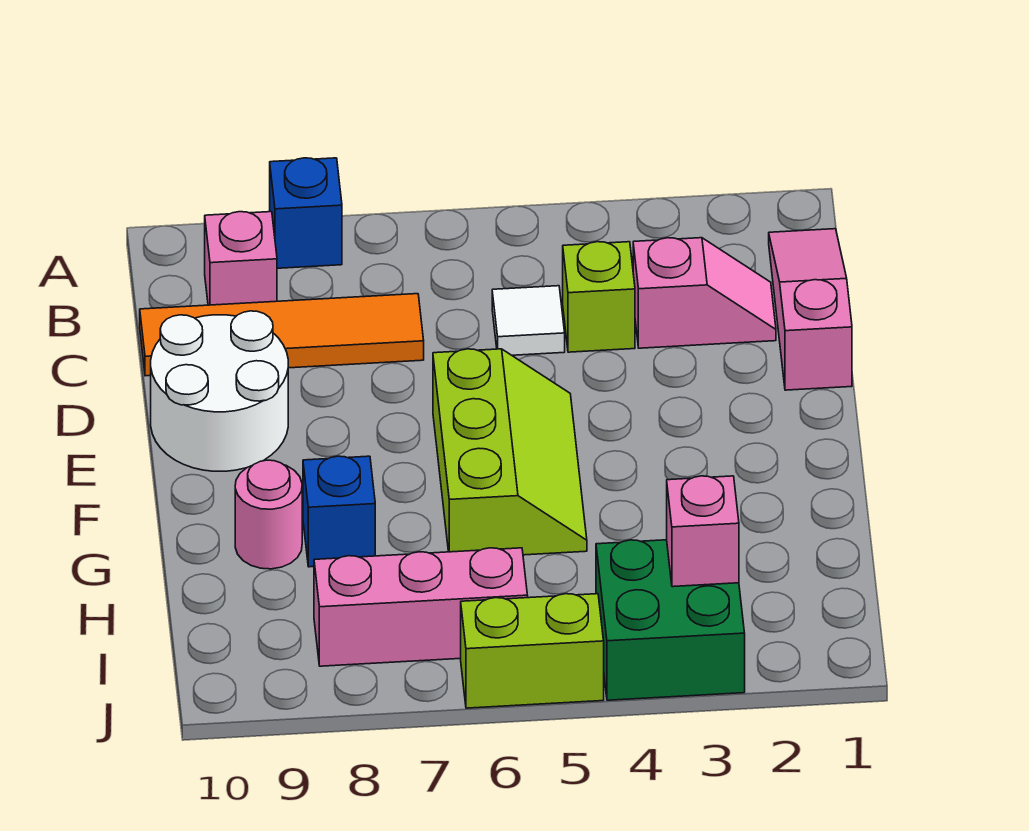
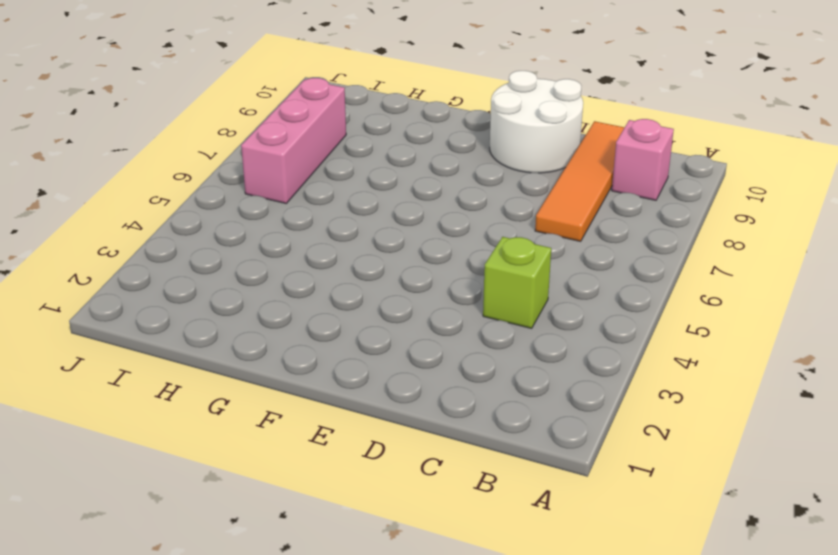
none -> blue 1x1 brick [270,158,342,268]
none -> pink 1x3 slope [769,229,852,390]
none -> pink 1x2 slope [633,238,776,348]

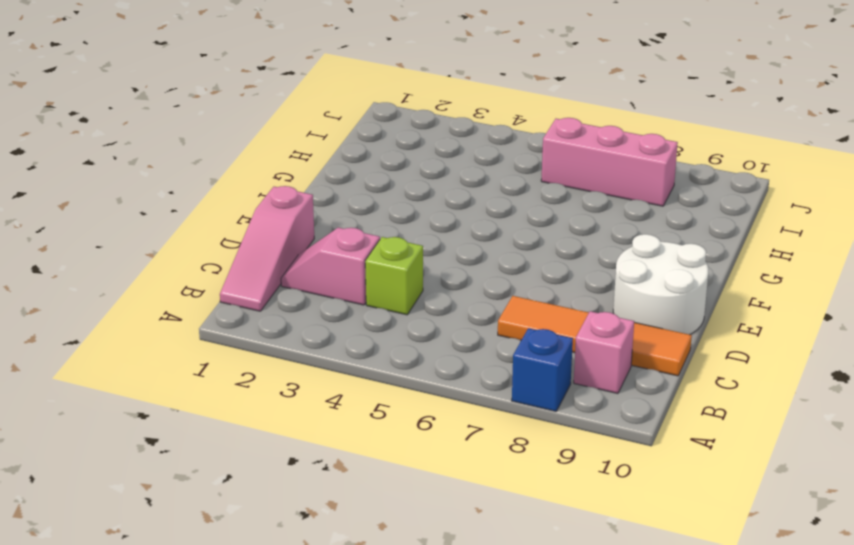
none -> white 1x1 tile [492,286,565,355]
none -> lime 2x3 slope [433,349,587,555]
none -> blue 1x1 brick [303,456,375,567]

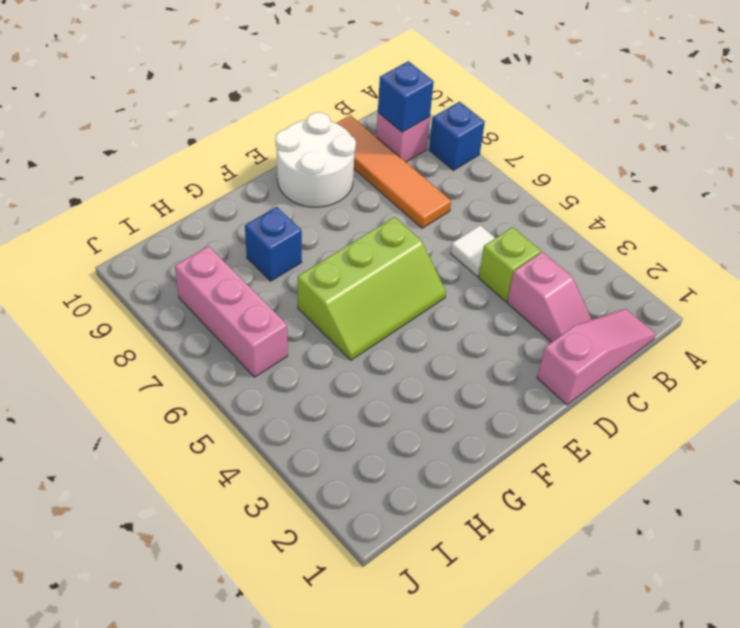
blue 1x1 brick [378,61,434,132] -> none
none -> pink 1x1 round brick [235,460,302,569]
none -> green 2x2 brick [596,540,745,700]
none -> lime 1x2 brick [461,594,604,708]

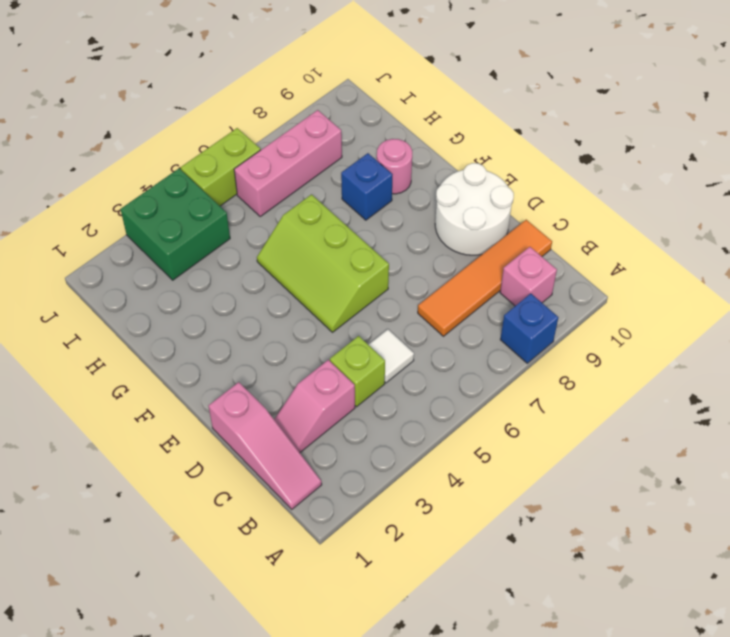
none -> pink 1x1 brick [667,476,739,587]

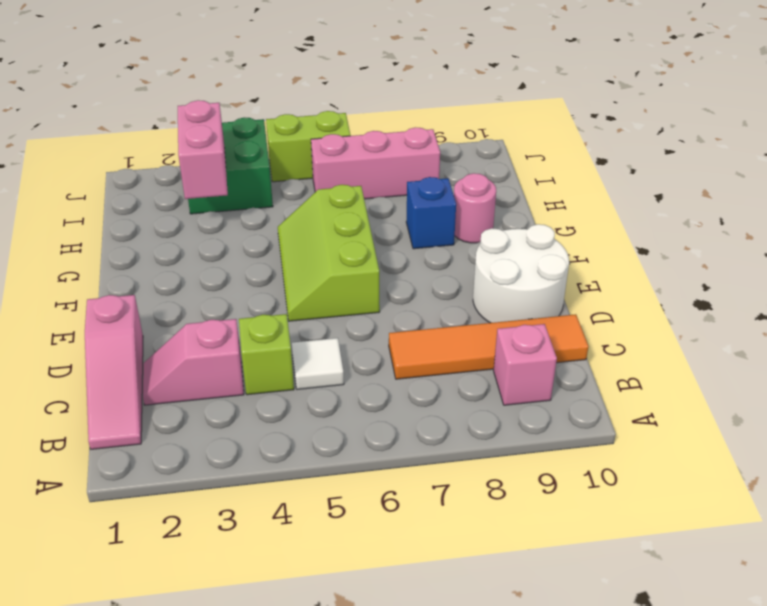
pink 1x2 brick [178,100,228,199] -> pink 1x1 brick [667,476,739,587]
none -> blue 1x1 brick [270,158,342,268]

